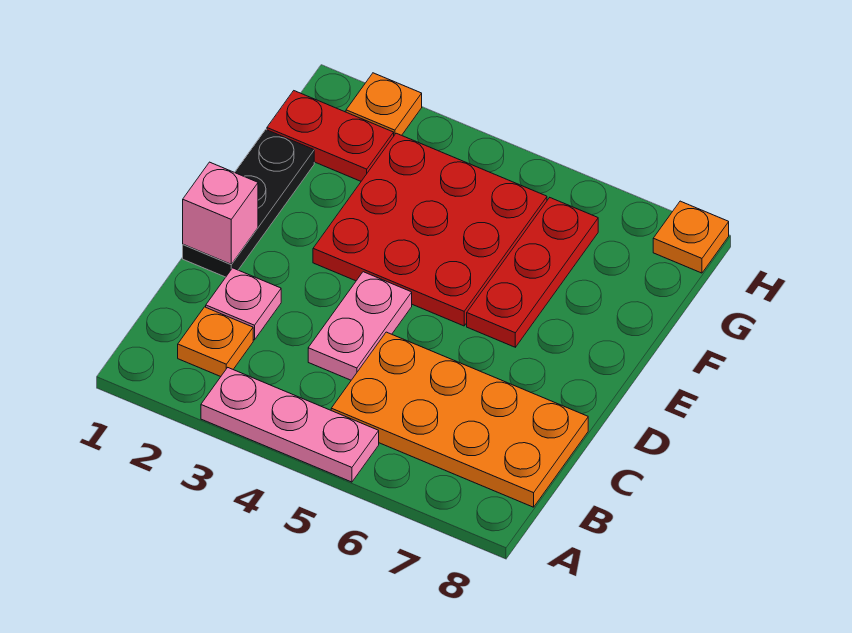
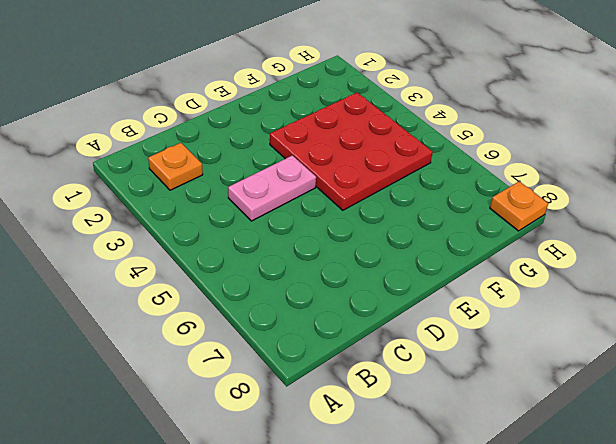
none -> pink 1x3 plate [201,368,379,482]
none -> orange 2x4 plate [331,332,588,507]
none -> pink 1x1 plate [206,268,281,340]

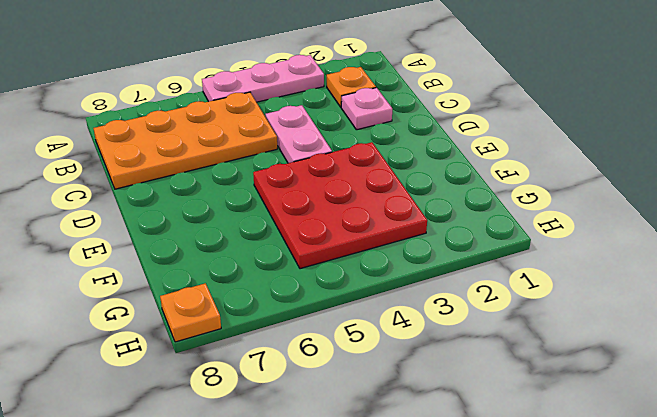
none -> black 1x3 plate [183,130,314,277]
none -> red 1x3 plate [467,198,598,347]
none -> red 1x2 plate [267,91,394,181]

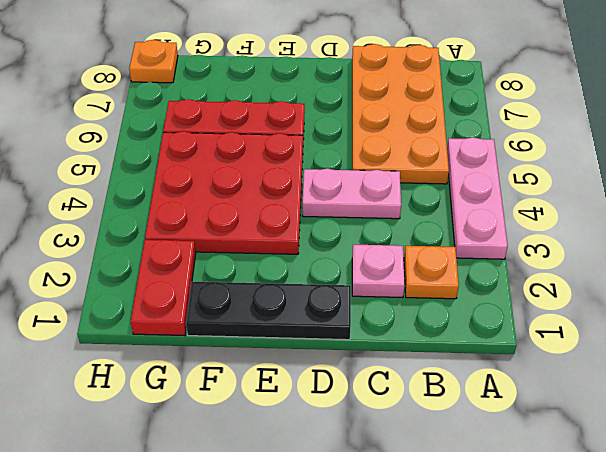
none -> orange 1x1 plate [346,73,422,135]
none -> pink 1x1 brick [183,162,258,264]

